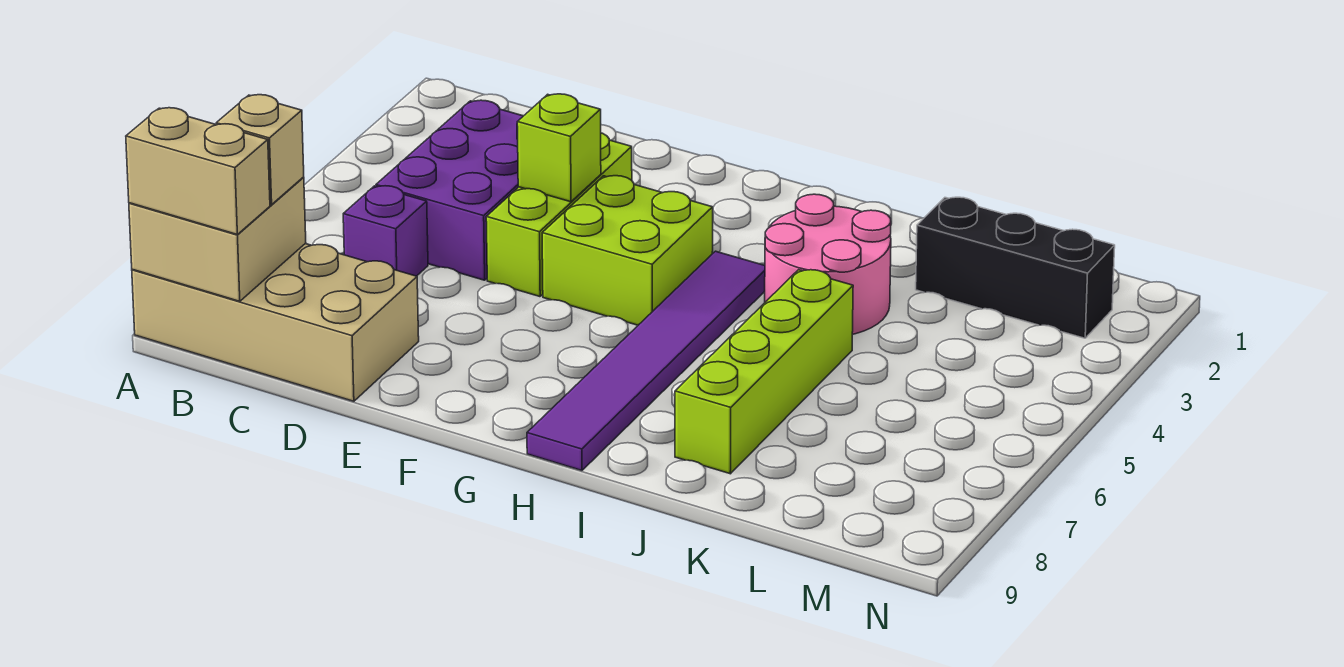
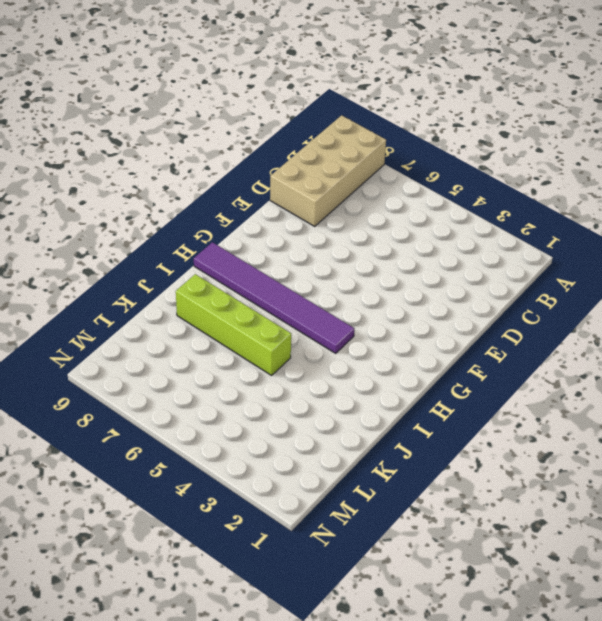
none -> purple 2x3 brick [376,100,523,280]
none -> purple 1x1 brick [343,186,428,276]
none -> lime 1x3 brick [486,133,632,297]

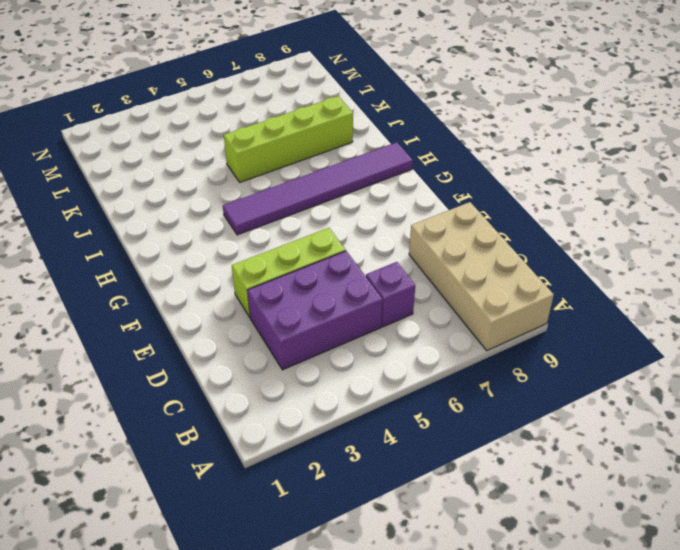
none -> lime 2x2 brick [542,176,713,325]
none -> pink 2x2 round brick [765,194,891,334]
none -> black 1x3 brick [916,197,1115,338]

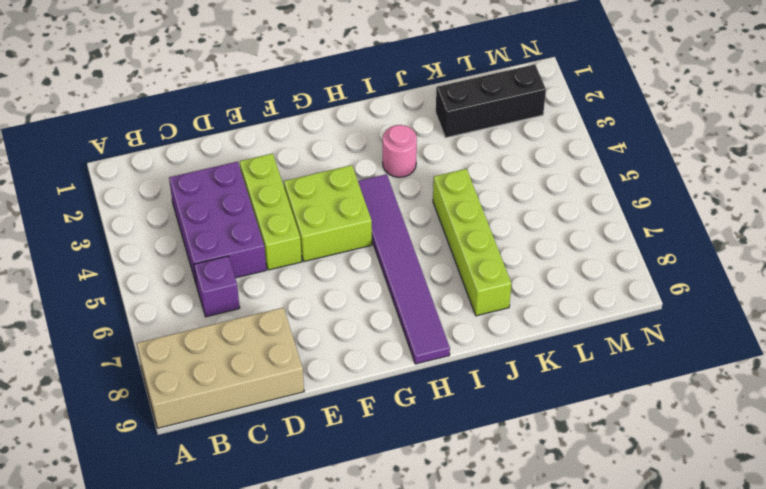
pink 1x1 round brick [383,125,417,177] -> pink 2x2 round brick [765,194,891,334]
none -> tan 2x2 brick [129,177,306,301]
none -> lime 1x1 brick [517,94,601,202]
none -> tan 1x2 brick [126,108,270,234]

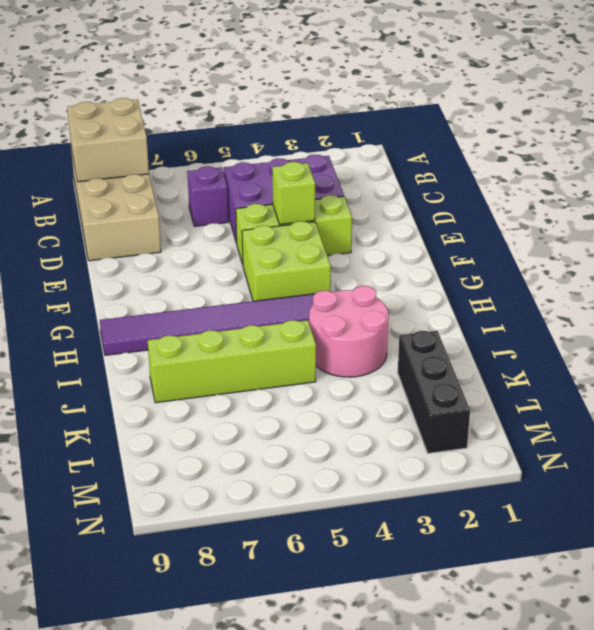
none -> tan 1x2 brick [126,108,270,234]
none -> tan 1x1 brick [216,95,304,205]

